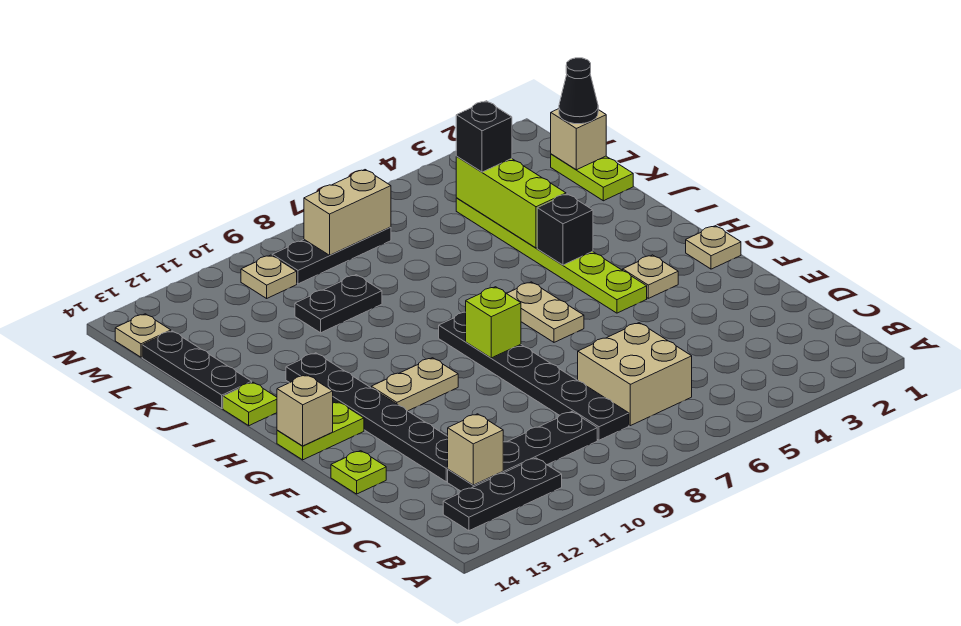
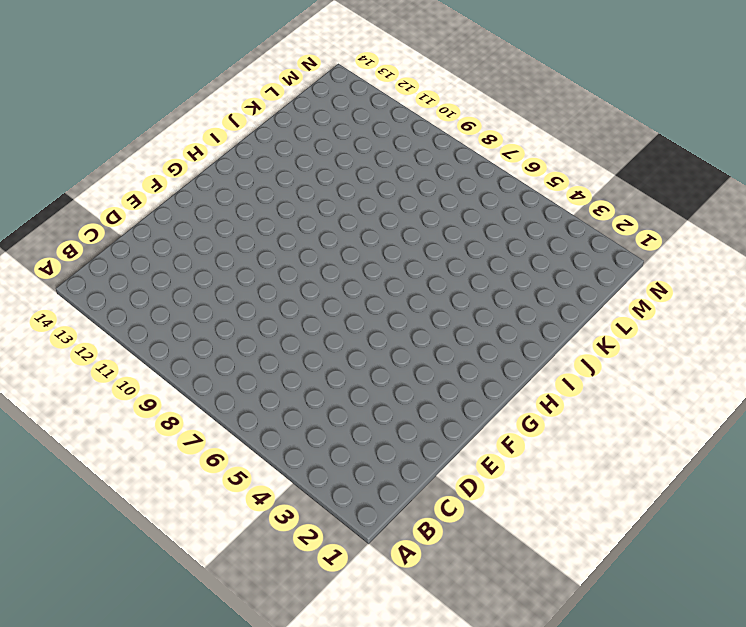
none -> black 1x3 plate [443,458,562,531]
none -> tan 2x2 brick [578,323,692,426]
none -> black 1x6 plate [439,312,629,440]

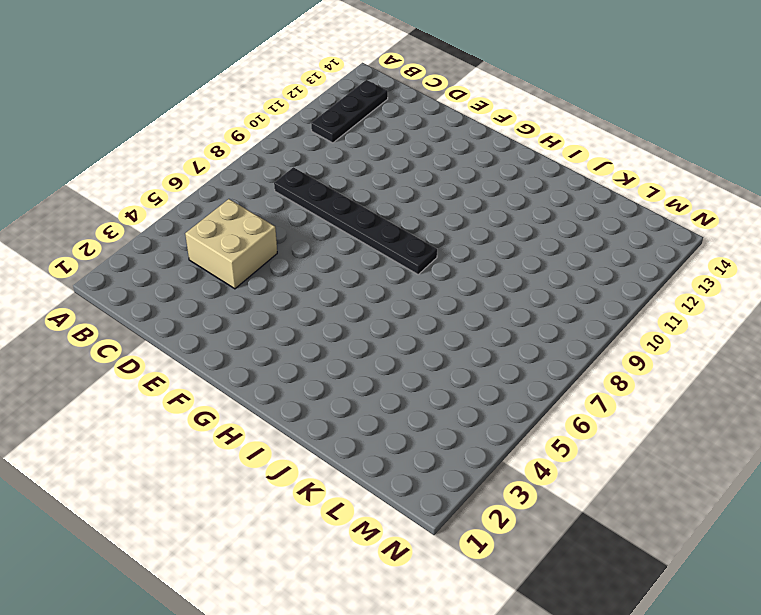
tan 2x2 brick [185,199,277,289] -> tan 2x2 brick moved to [578,323,692,426]
none -> black 1x4 plate [448,412,597,491]
none -> black 1x6 plate [286,353,448,482]
none -> lime 1x1 plate [331,451,386,494]

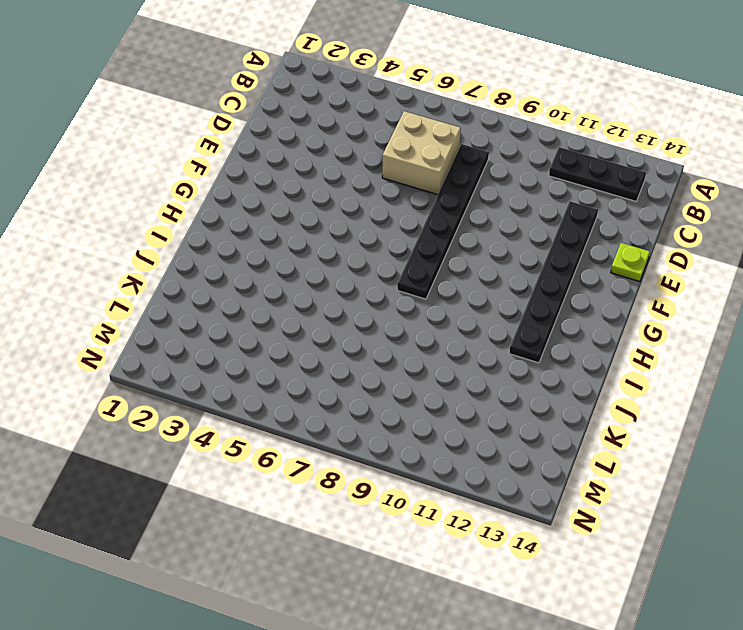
none -> black 1x4 plate [448,412,597,491]
none -> tan 1x1 plate [686,226,741,269]
none -> tan 1x1 plate [623,255,678,298]

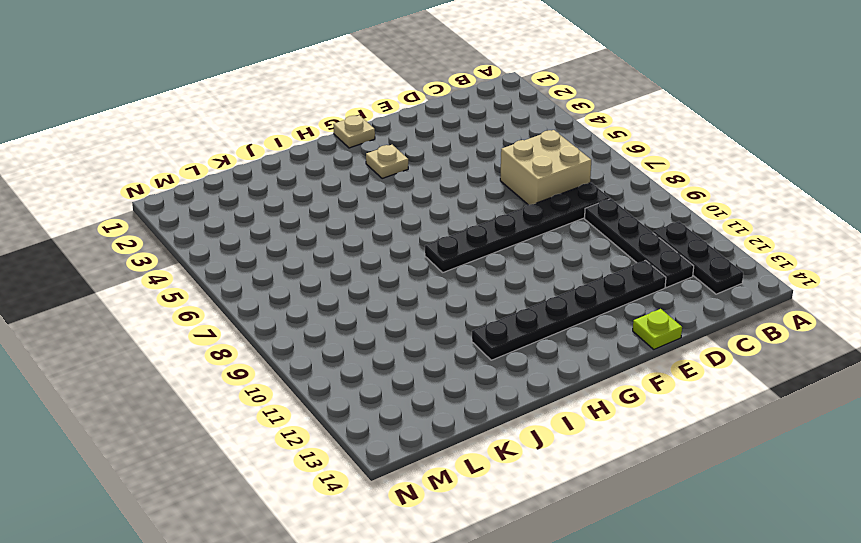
none -> lime 1x6 plate [456,198,647,313]
none -> tan 1x2 plate [506,282,584,342]
none -> tan 1x2 plate [371,358,458,411]

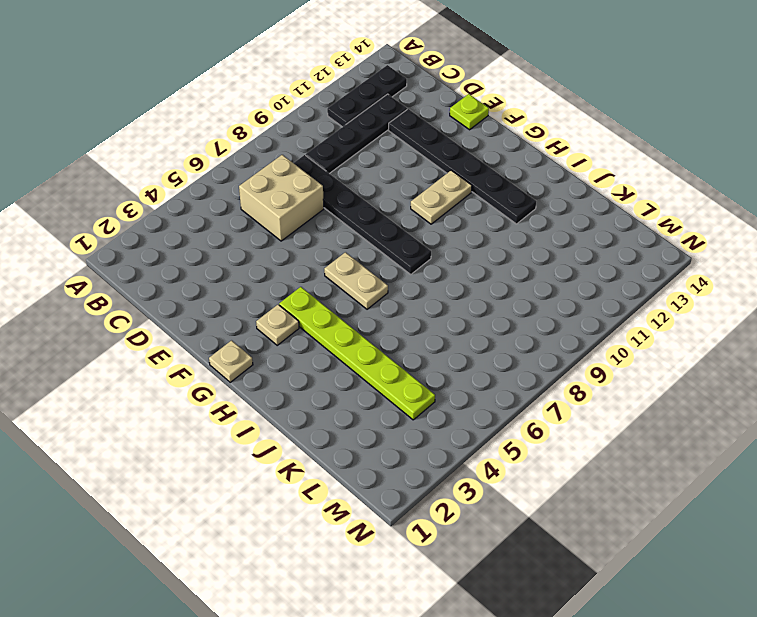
none -> lime 1x2 plate [277,402,364,460]
none -> lime 1x1 plate [223,382,277,426]
none -> black 1x3 plate [142,331,252,408]

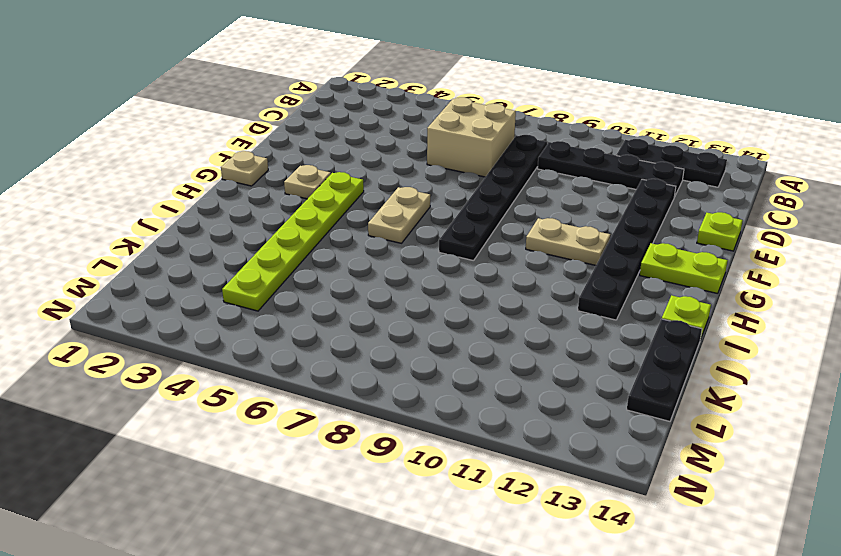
none -> lime 1x2 plate [551,154,633,201]
none -> black 1x2 plate [295,275,382,333]
none -> black 1x3 plate [272,227,391,284]

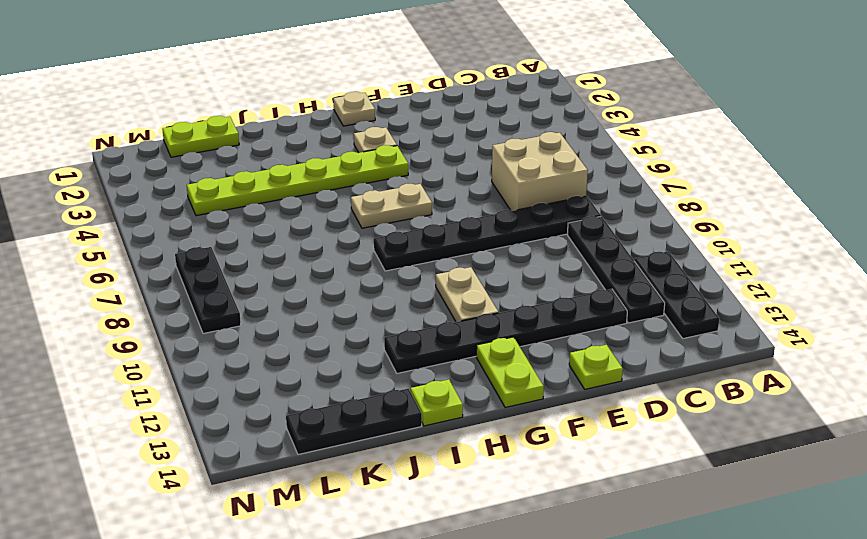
none -> black 1x2 plate [295,275,382,333]
none -> tan 1x1 plate [241,255,297,298]
none -> tan 1x1 plate [115,314,171,357]

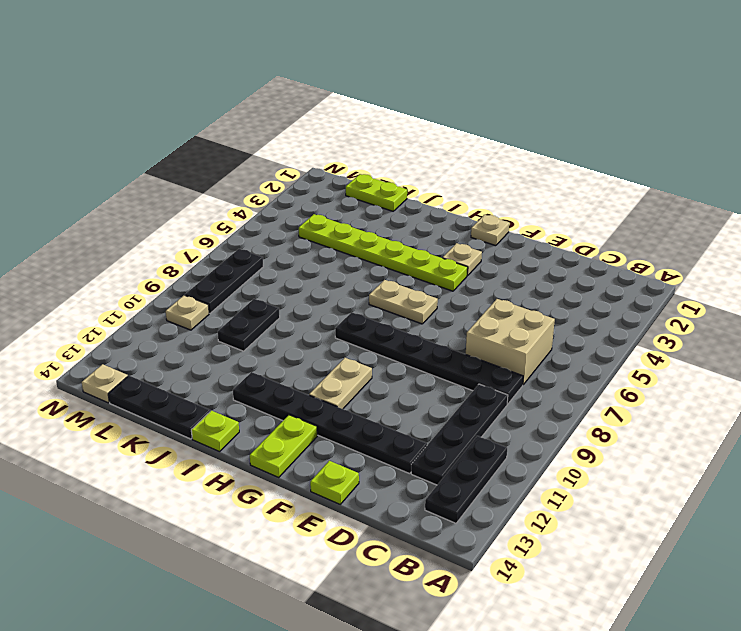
none -> tan 1x1 brick [448,414,503,485]
none -> lime 1x1 brick [466,287,521,358]
none -> tan 1x1 brick [277,375,333,446]

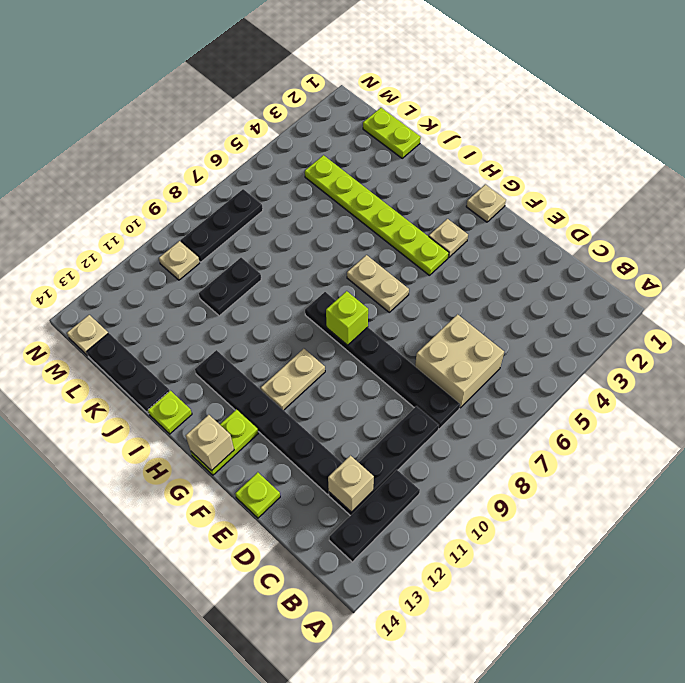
none -> black 1x1 brick [537,194,593,265]
none -> lime 1x3 brick [456,157,566,248]
none -> tan 1x1 brick [551,109,606,170]

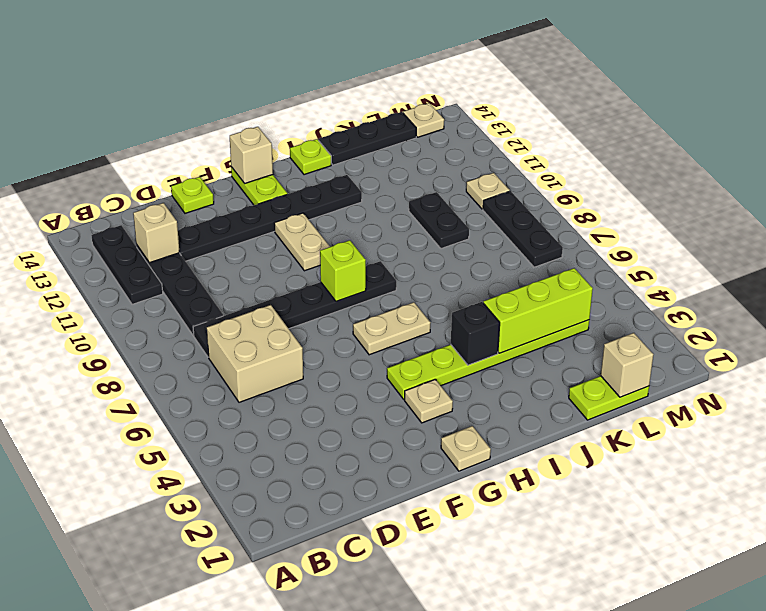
none -> tan 1x2 brick [304,170,391,255]
none -> black 1x1 cone [559,58,598,124]
none -> black 1x1 brick [456,101,512,172]

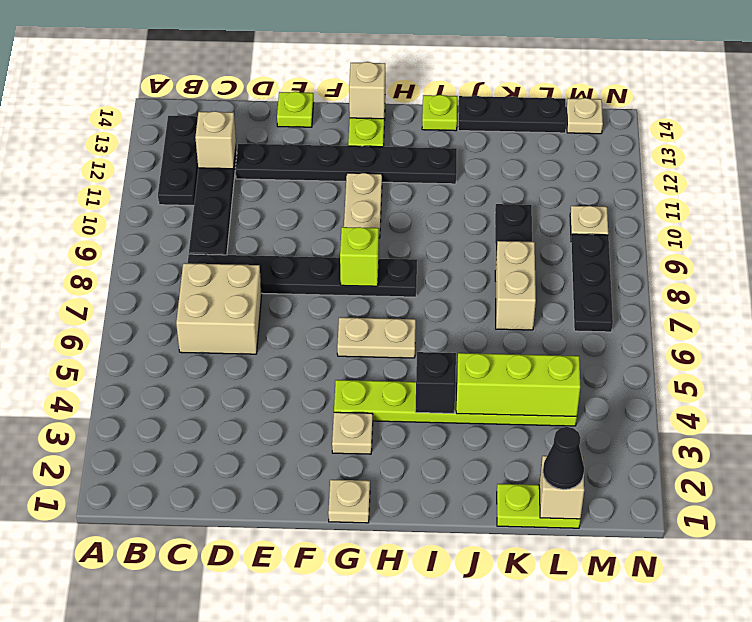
tan 1x2 brick [495,241,536,330] -> tan 1x2 brick moved to [304,170,391,255]
none -> black 1x1 brick [456,101,512,172]

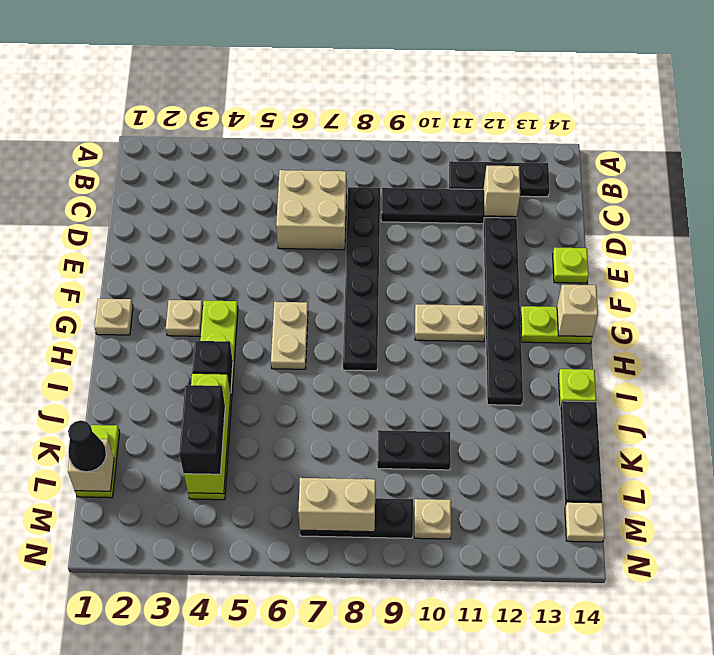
black 1x2 brick [179,385,225,474] -> black 1x1 brick [456,101,512,172]
none -> lime 1x1 brick [466,287,521,358]

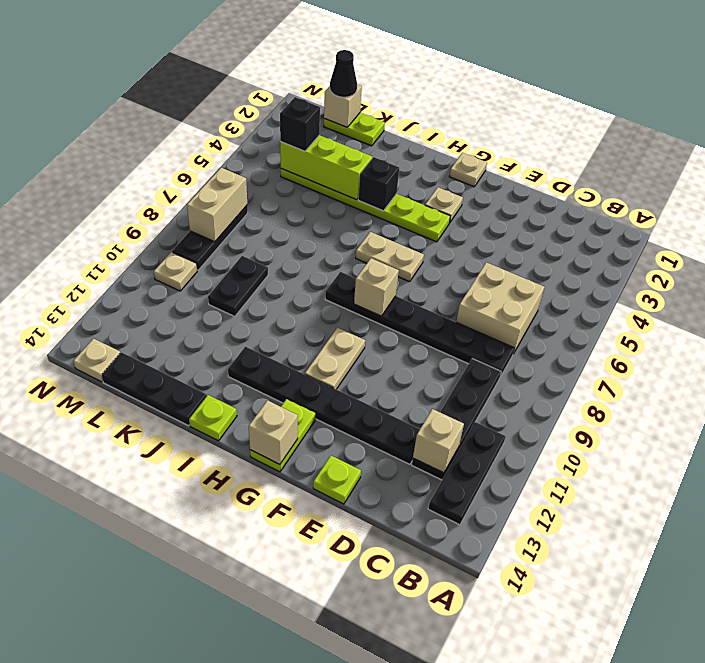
tan 1x1 brick [354,258,399,316] -> lime 1x1 brick [466,287,521,358]

